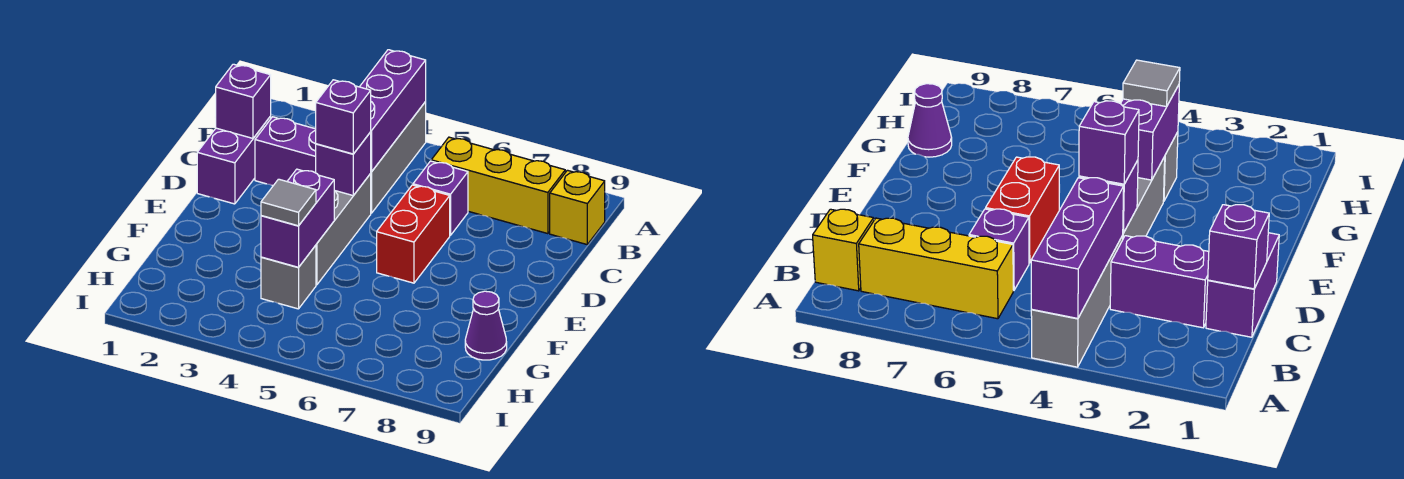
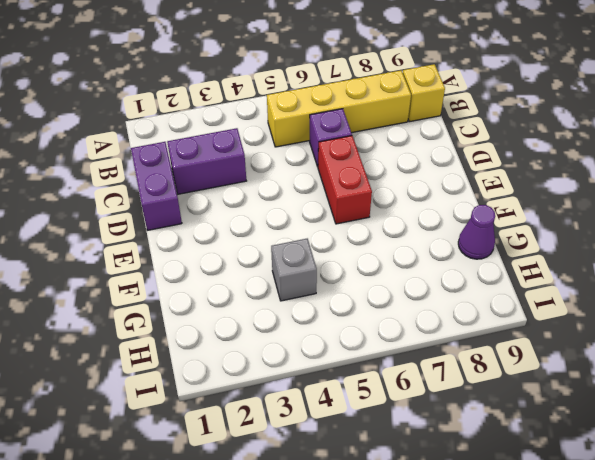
yellow 1x4 brick [267,70,411,147] -> yellow 1x3 brick [431,137,565,234]
none -> grey 1x3 brick [370,102,426,213]
none -> grey 1x3 brick [316,174,371,285]
none -> purple 1x3 brick [360,50,426,172]

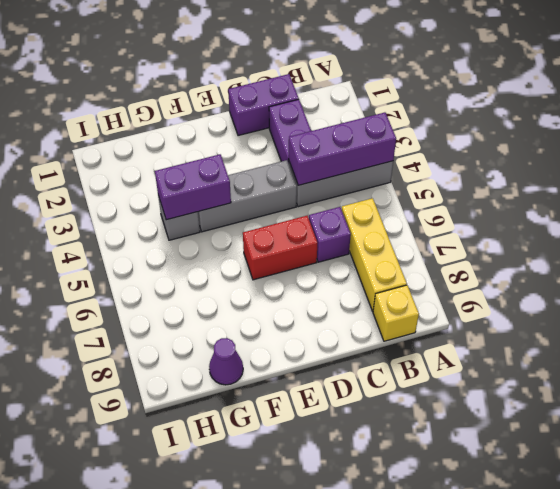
none -> purple 1x1 brick [216,64,271,138]
none -> purple 1x1 brick [316,132,371,195]
none -> purple 1x1 brick [316,80,371,154]

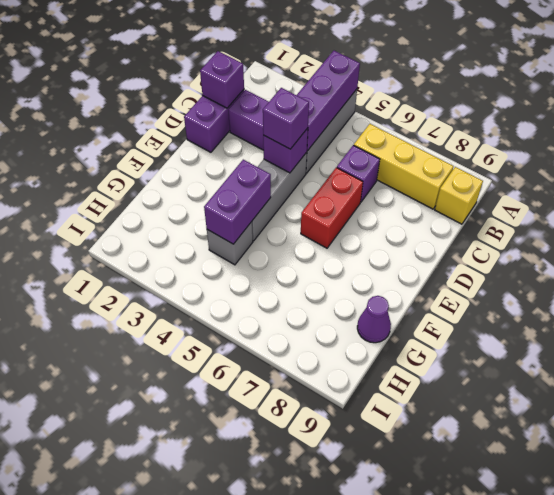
none -> grey 1x1 tile [261,179,316,226]

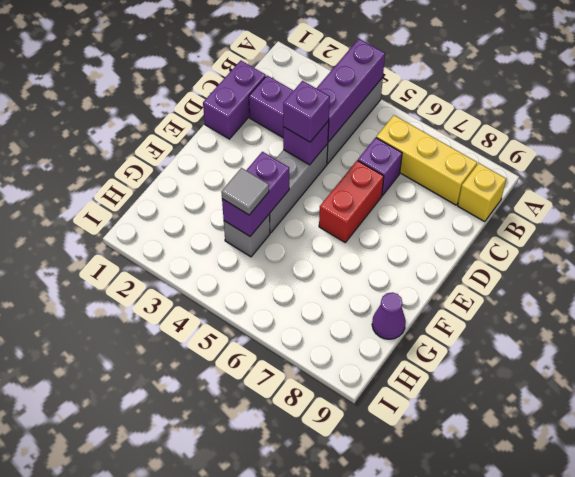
none -> purple 1x1 brick [216,64,271,138]

